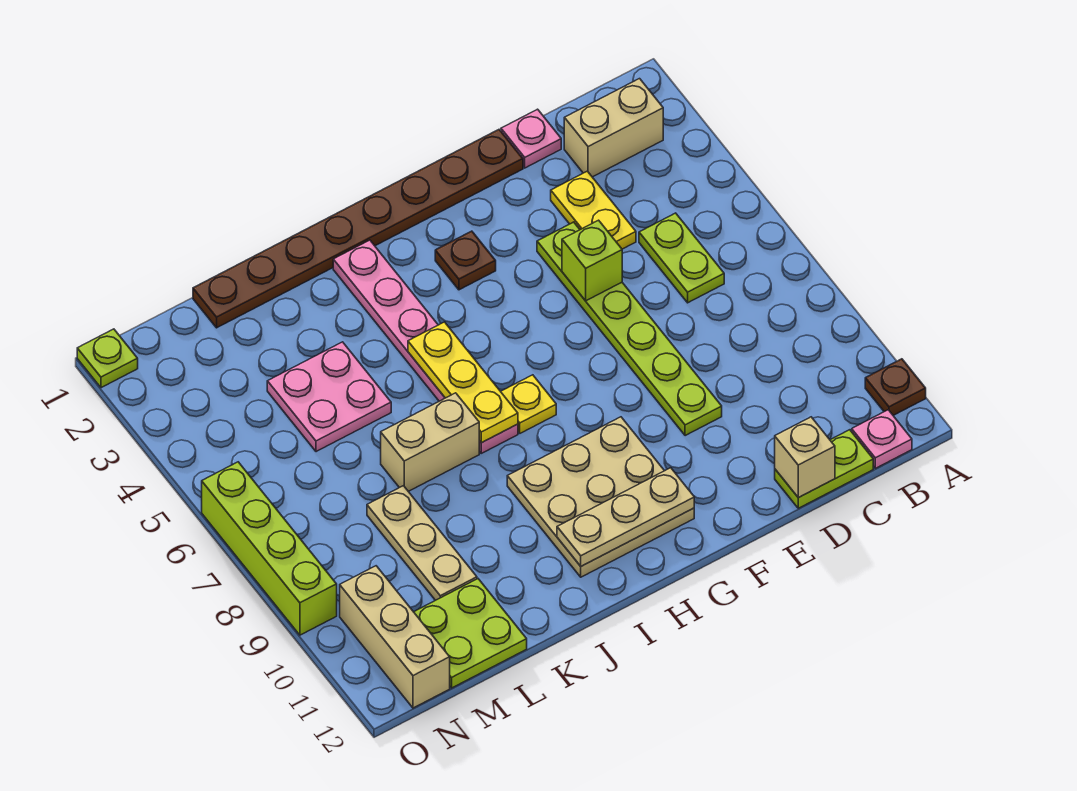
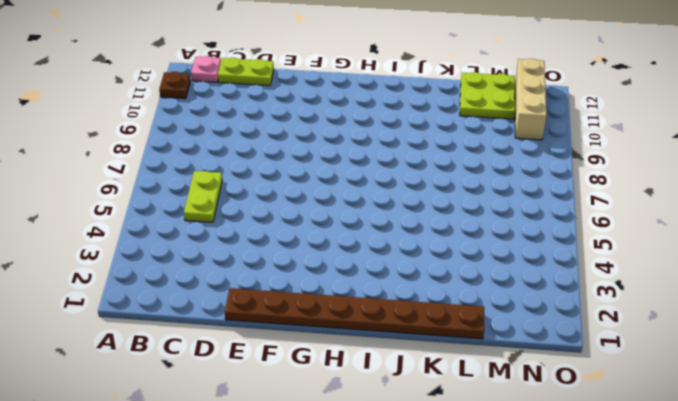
none -> tan 1x2 brick [564,79,663,177]
none -> pink 1x1 plate [501,109,561,168]
none -> yellow 1x2 plate [551,171,636,249]

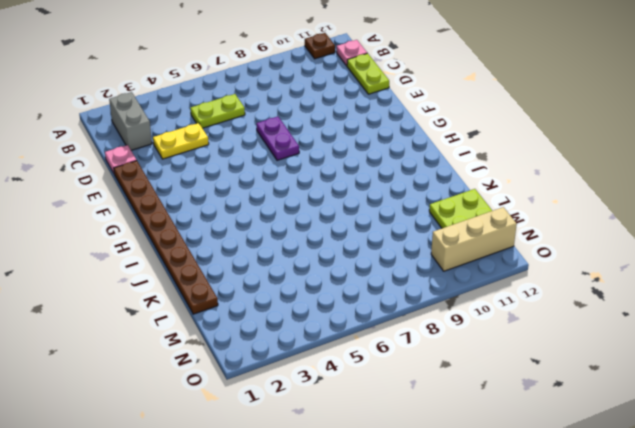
grey 1x2 brick [109,92,152,150] -> tan 1x2 brick [564,79,663,177]
purple 1x2 plate [256,117,299,160] -> lime 1x6 plate [537,222,722,436]
none -> brown 1x1 plate [435,231,496,290]
none -> tan 3x3 plate [507,417,694,577]
none -> yellow 1x1 plate [501,375,556,433]

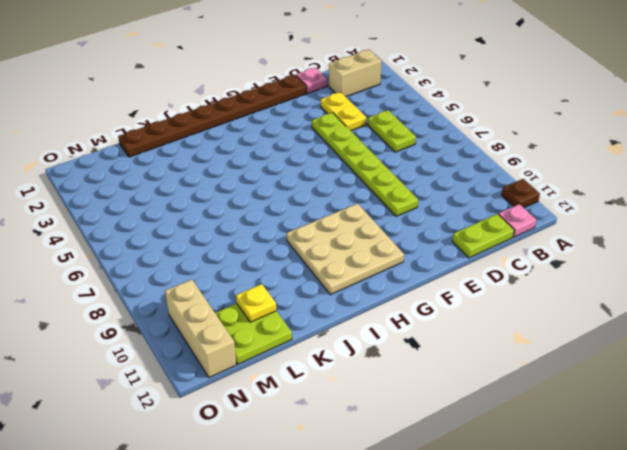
yellow 1x1 plate [236,284,276,322] -> yellow 1x1 plate moved to [501,375,556,433]
none -> brown 1x1 plate [435,231,496,290]
none -> pink 1x6 plate [333,240,518,453]
none -> tan 1x2 brick [381,393,479,491]

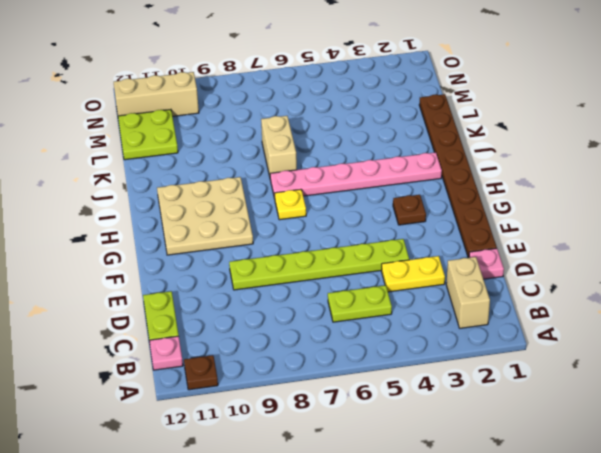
none -> pink 2x2 plate [267,342,391,452]
none -> tan 1x3 plate [367,486,477,600]
none -> lime 1x1 plate [77,329,138,388]

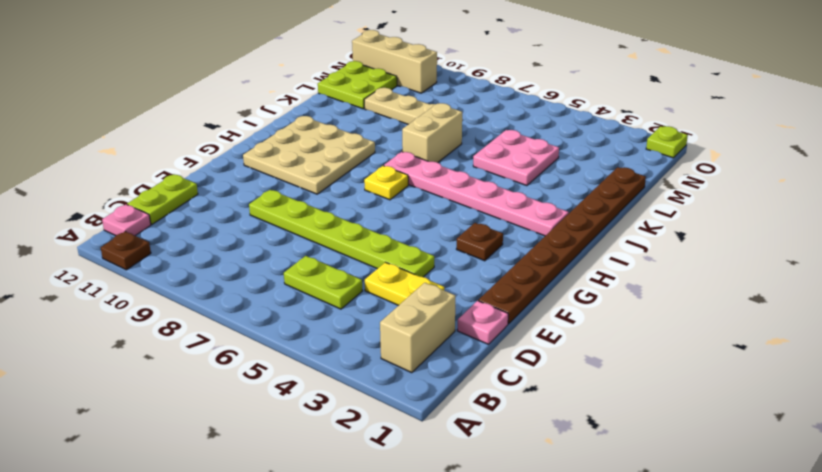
none -> lime 1x4 brick [202,462,337,635]
none -> tan 1x1 brick [775,417,835,498]
none -> lime 1x1 brick [562,220,622,301]

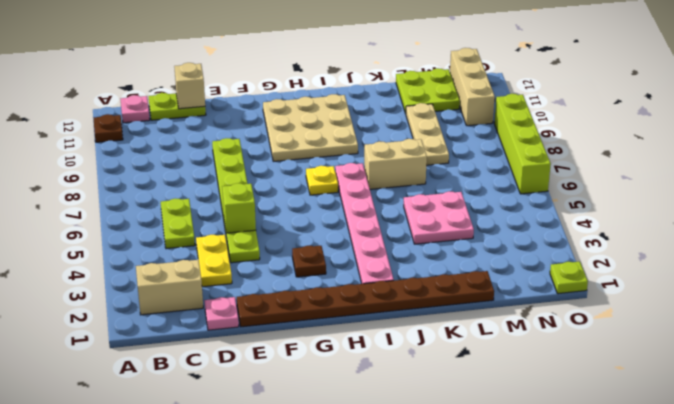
none -> tan 1x3 plate [557,468,694,566]
none -> yellow 1x3 plate [408,322,518,443]

